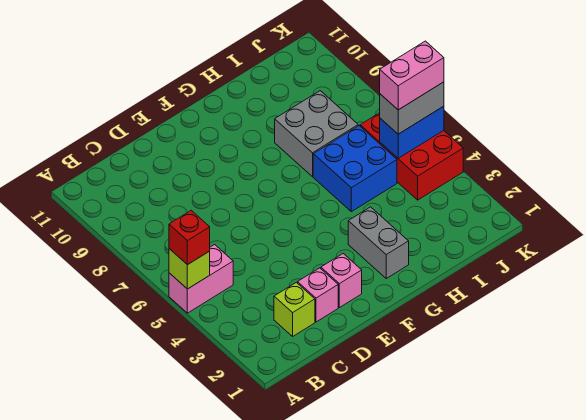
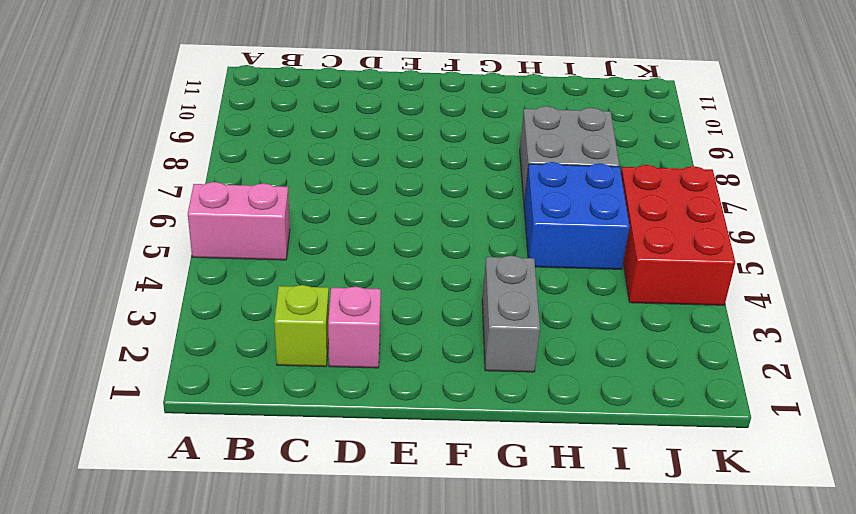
none -> pink 1x1 brick [321,254,362,308]
none -> lime 1x1 brick [169,249,210,289]
none -> blue 1x2 brick [380,106,444,158]

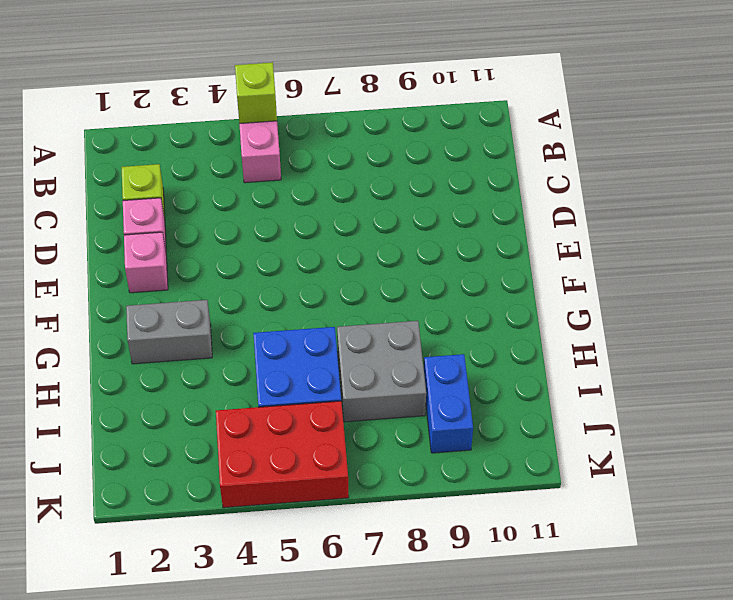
blue 1x2 brick [424,354,473,453] -> blue 1x2 brick moved to [380,106,444,158]
none -> red 1x1 brick [169,210,210,265]
none -> grey 1x2 brick [380,82,444,134]
none -> pink 1x2 brick [380,41,444,110]

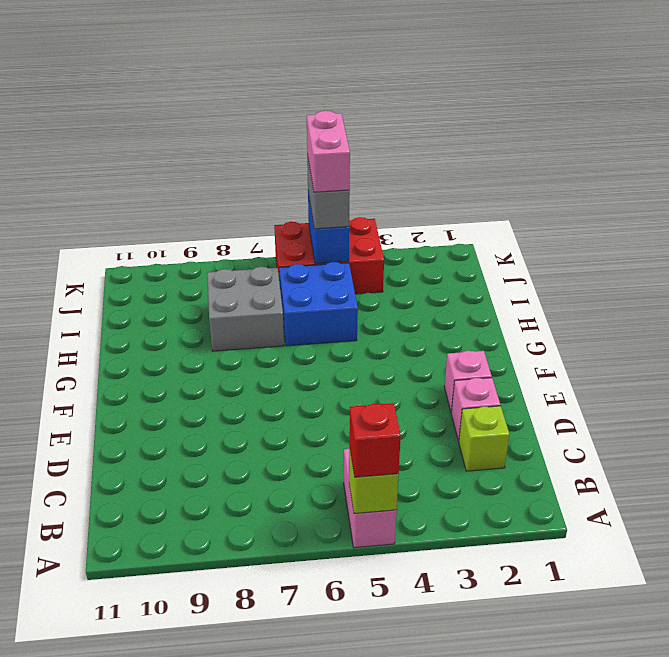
none -> grey 1x2 brick [348,207,409,278]

